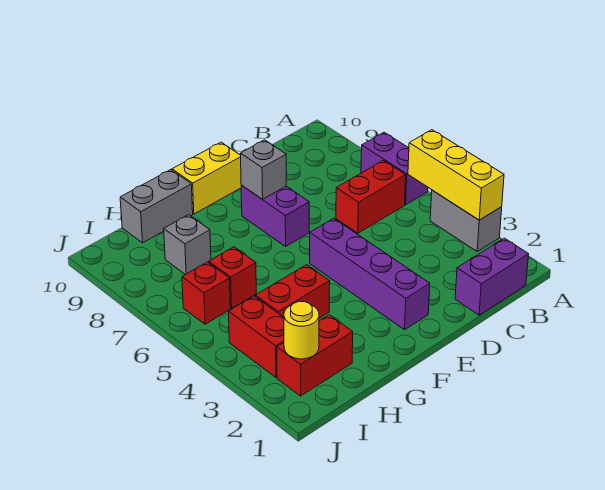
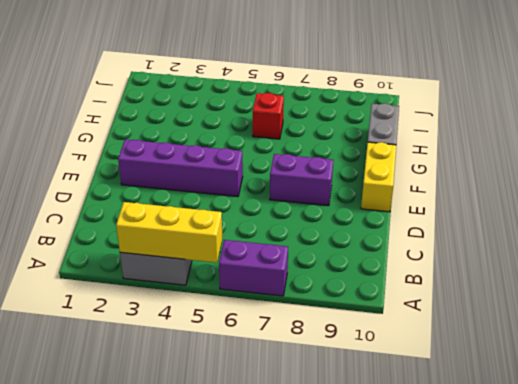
none -> purple 1x2 brick [455,238,529,315]
none -> red 1x2 brick [336,161,406,233]
none -> red 1x2 brick [255,265,330,318]

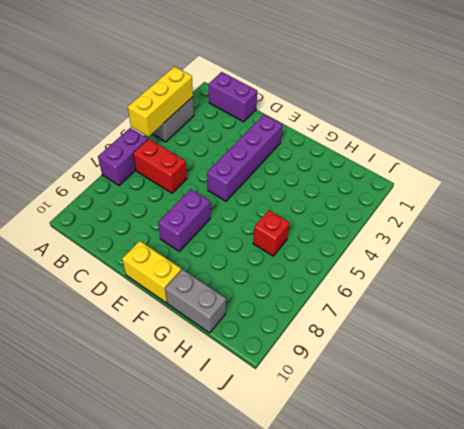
none -> red 1x2 brick [255,265,330,318]
none -> red 1x2 brick [277,315,353,396]
none -> grey 1x1 brick [164,215,211,275]

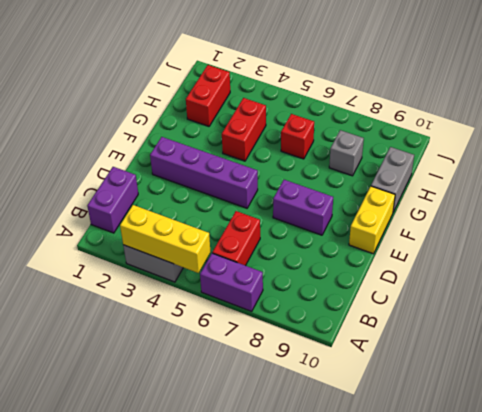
none -> red 1x2 brick [229,296,284,378]
none -> red 1x1 brick [182,262,230,324]
none -> grey 1x1 brick [240,140,286,199]

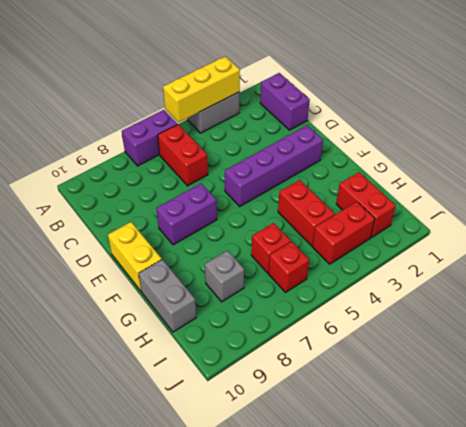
none -> grey 1x1 brick [240,140,286,199]
none -> yellow 1x1 round brick [284,301,319,359]

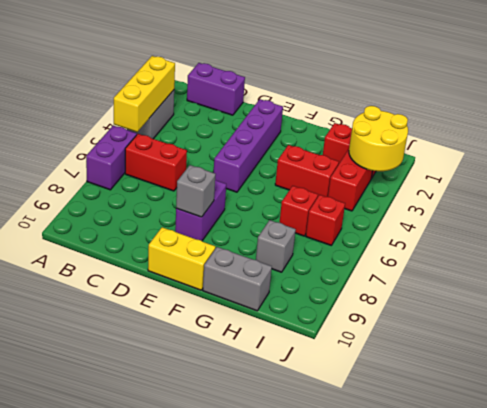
yellow 2x2 round brick [349,106,408,171] -> yellow 1x1 round brick [284,301,319,359]

